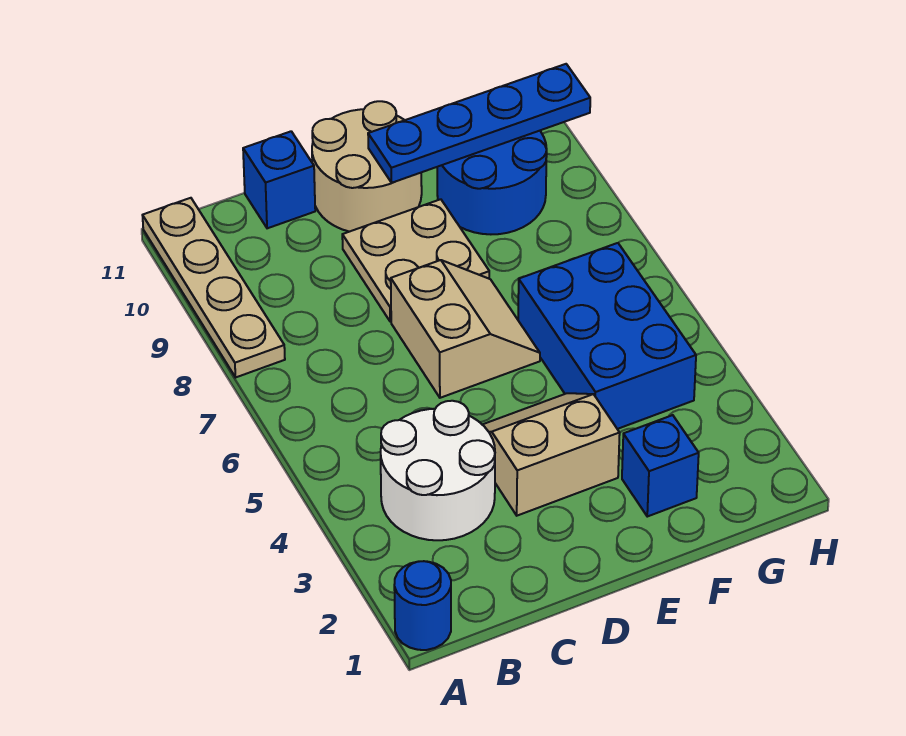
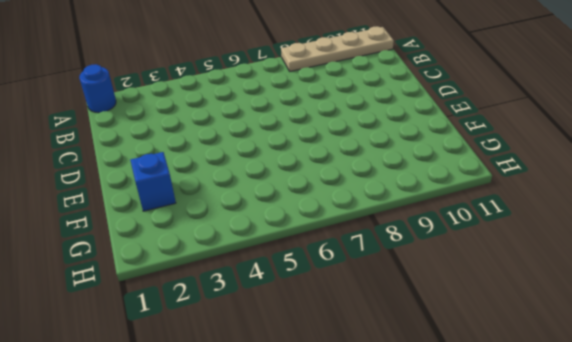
none -> white 2x2 round brick [381,401,495,540]
none -> blue 1x1 brick [243,131,315,228]
none -> tan 2x2 slope [482,393,620,516]

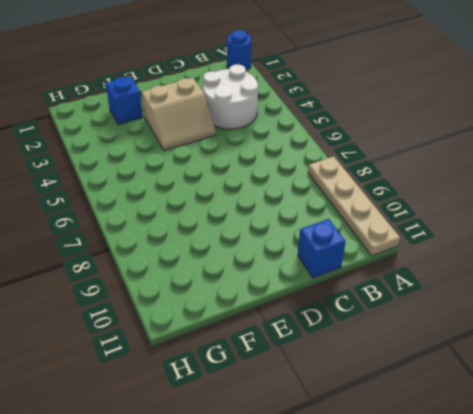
none -> tan 2x2 slope [391,260,540,398]
none -> tan 2x2 plate [342,199,489,322]
none -> tan 2x2 round brick [312,101,422,232]

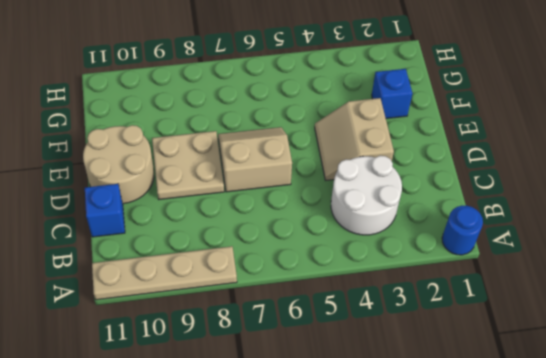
none -> blue 2x3 brick [518,243,696,429]
none -> blue 2x2 round brick [437,131,547,234]
none -> blue 1x4 plate [368,64,590,183]

